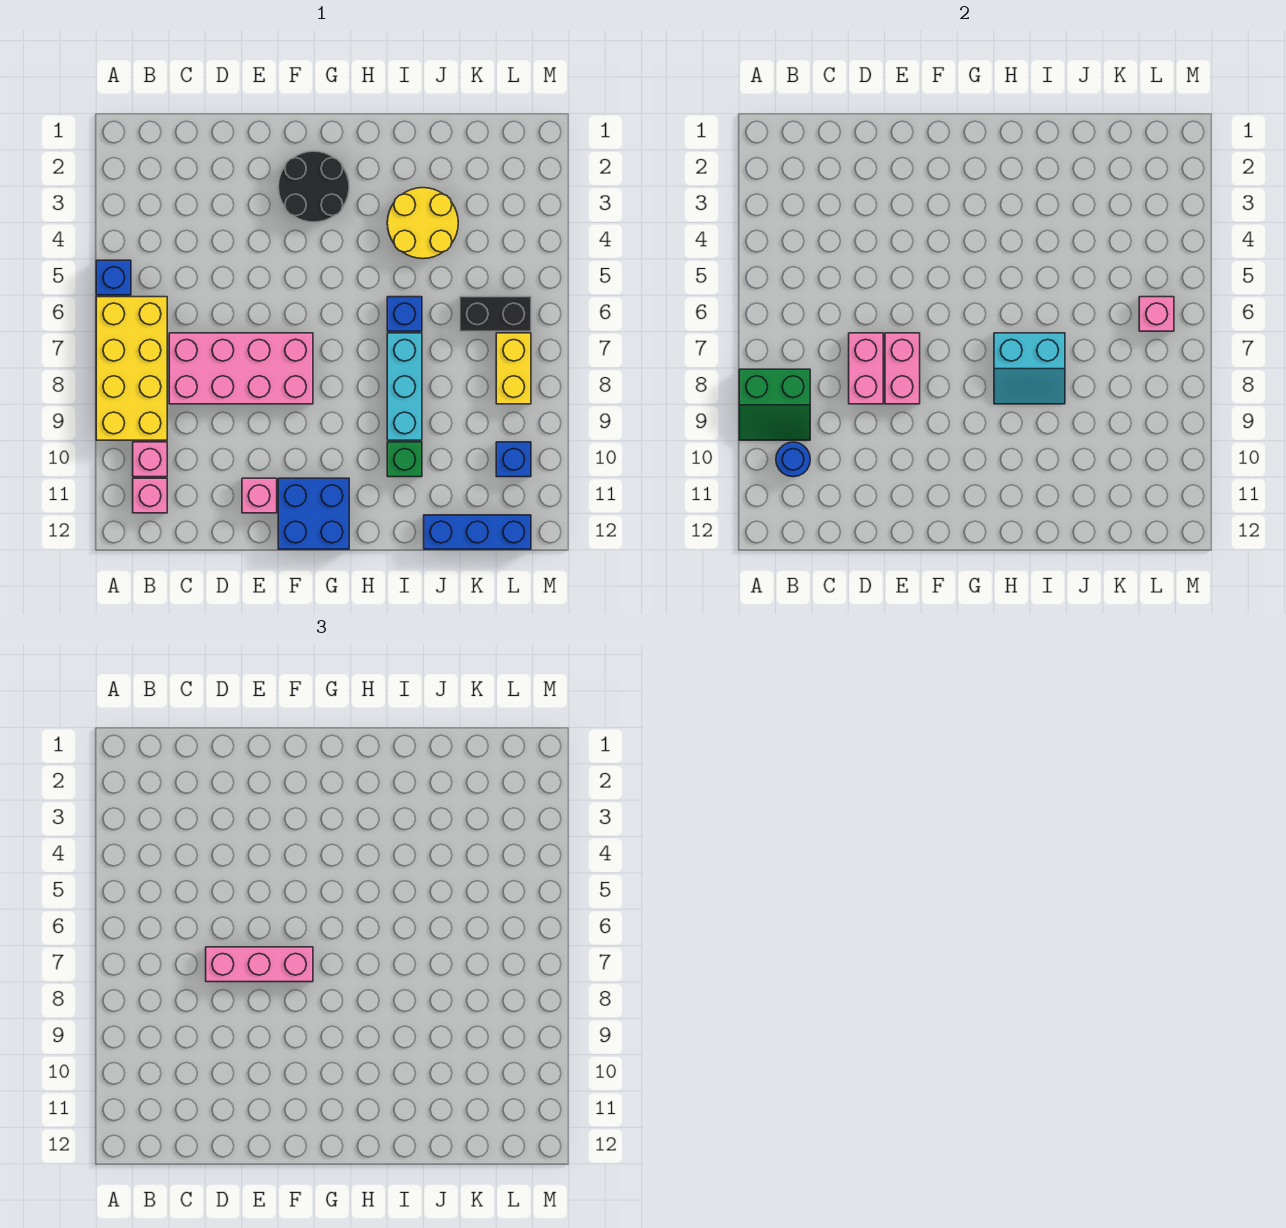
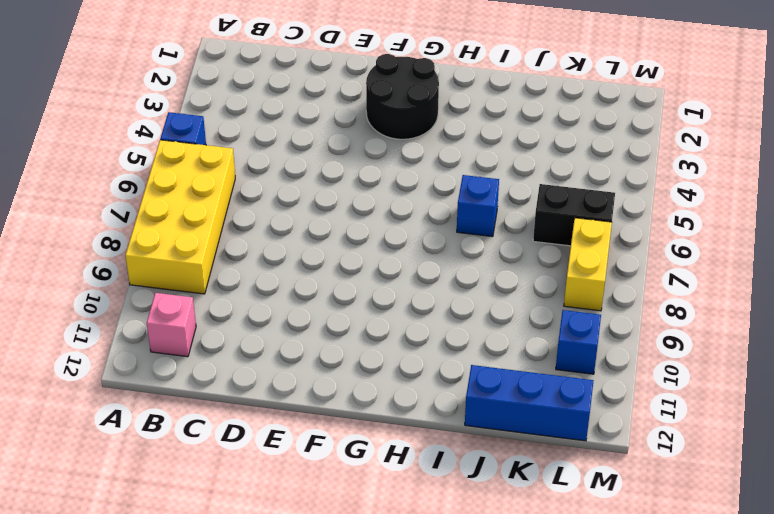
none -> pink 1x1 brick [133,442,167,477]
none -> pink 2x4 brick [169,333,313,404]
none -> pink 1x1 brick [242,478,277,513]

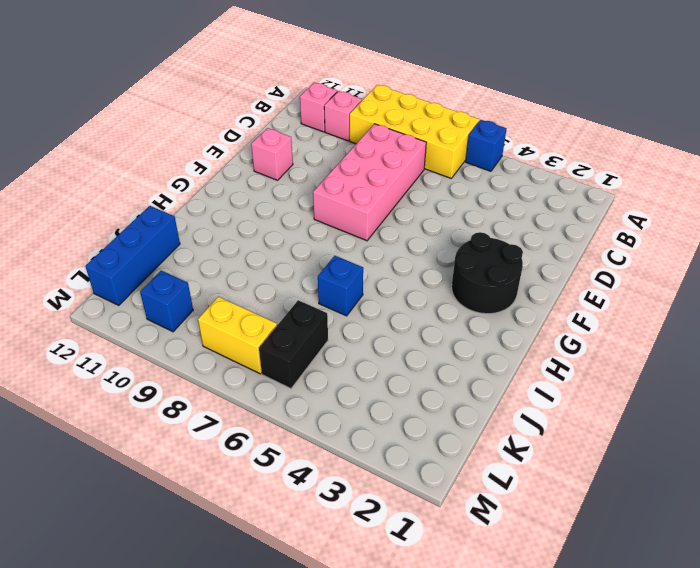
none -> blue 2x2 brick [278,478,349,549]
none -> yellow 2x2 round brick [387,188,458,259]
none -> cyan 1x3 brick [387,333,422,440]

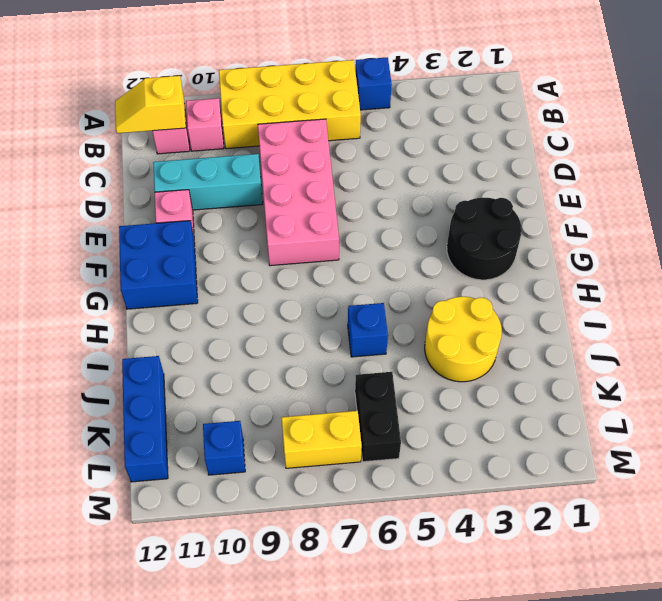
yellow 1x2 slope [115,76,186,133] -> none
cyan 1x3 brick [153,154,263,210] -> cyan 1x3 brick moved to [387,333,422,440]
none -> green 1x1 brick [387,442,422,477]
none -> green 2x2 slope [739,369,810,440]
none -> blue 1x1 round brick [776,442,810,477]

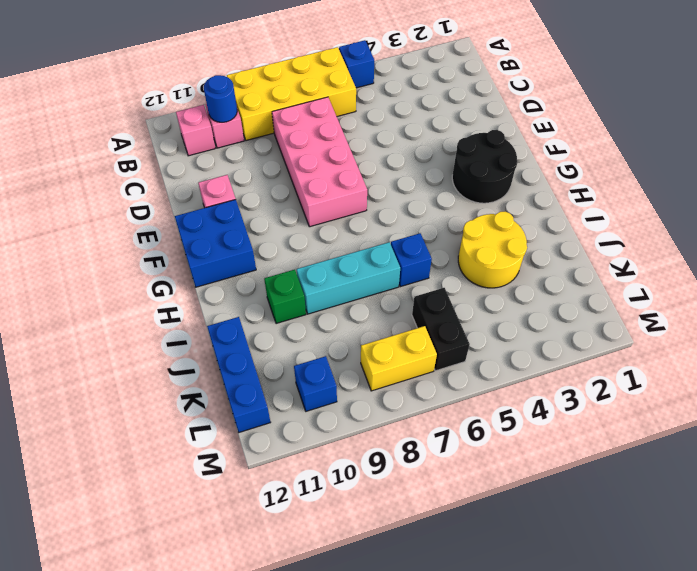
none -> green 2x2 slope [739,369,810,440]
none -> pink 1x2 brick [849,333,883,404]
none -> pink 1x2 brick [885,333,920,404]

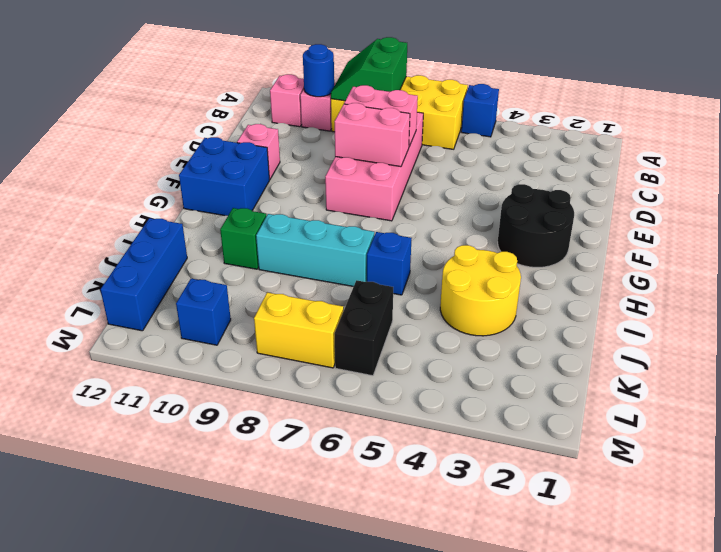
none -> cyan 2x2 slope [994,333,1065,404]
none -> pink 1x1 brick [1139,297,1174,331]
none -> pink 1x3 brick [206,947,313,982]

